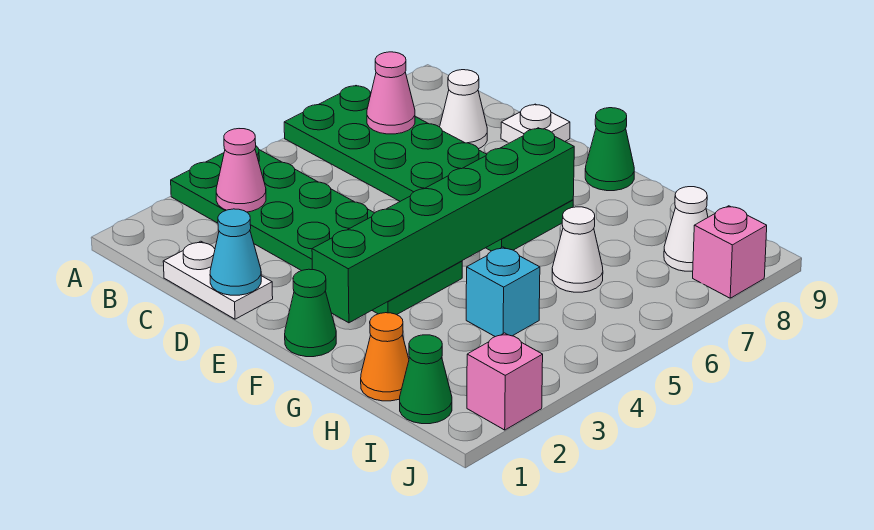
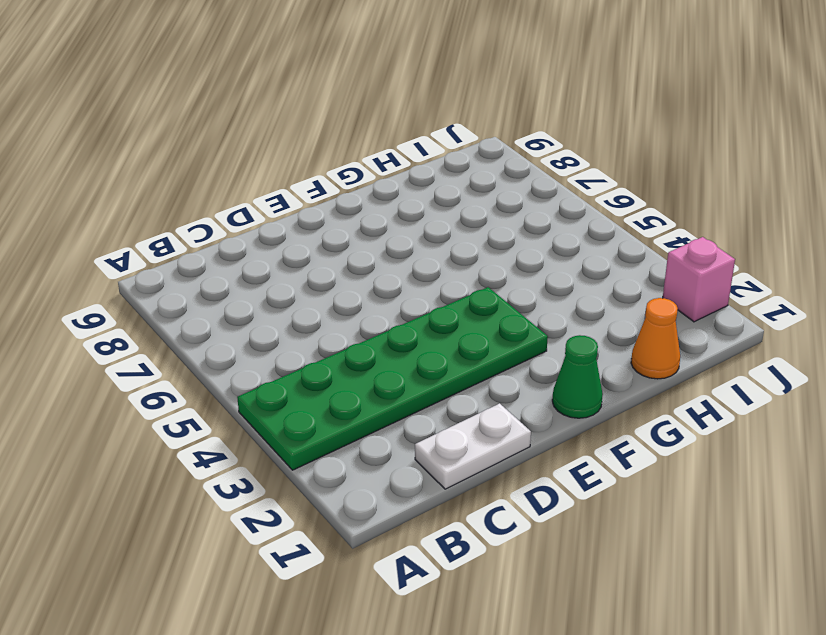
none -> green 2x6 plate [284,86,573,251]
none -> white 1x1 cone [440,70,487,149]
none -> white 1x1 plate [501,104,570,143]

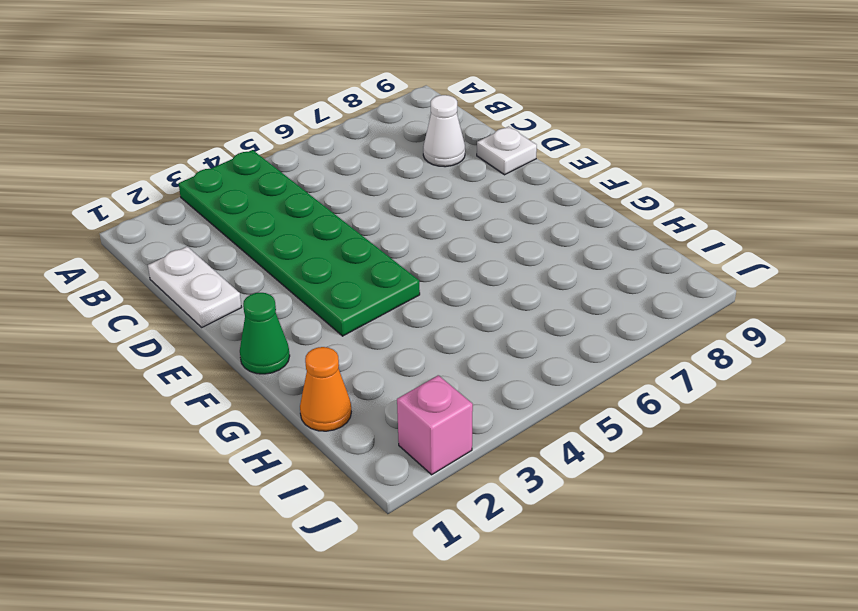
none -> green 2x6 plate [284,86,573,251]
none -> green 1x1 cone [585,108,634,191]
none -> cyan 1x1 brick [466,247,540,337]

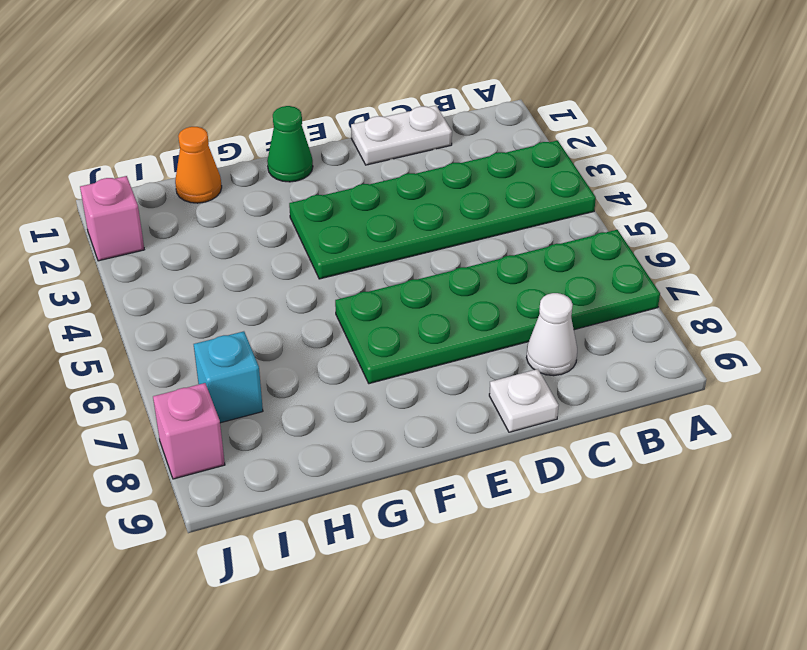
cyan 1x1 brick [194,331,263,423] -> cyan 1x1 brick moved to [466,247,540,337]
none -> green 1x1 cone [585,108,634,191]
none -> white 1x1 cone [552,207,603,292]
none -> green 1x1 cone [400,335,452,424]

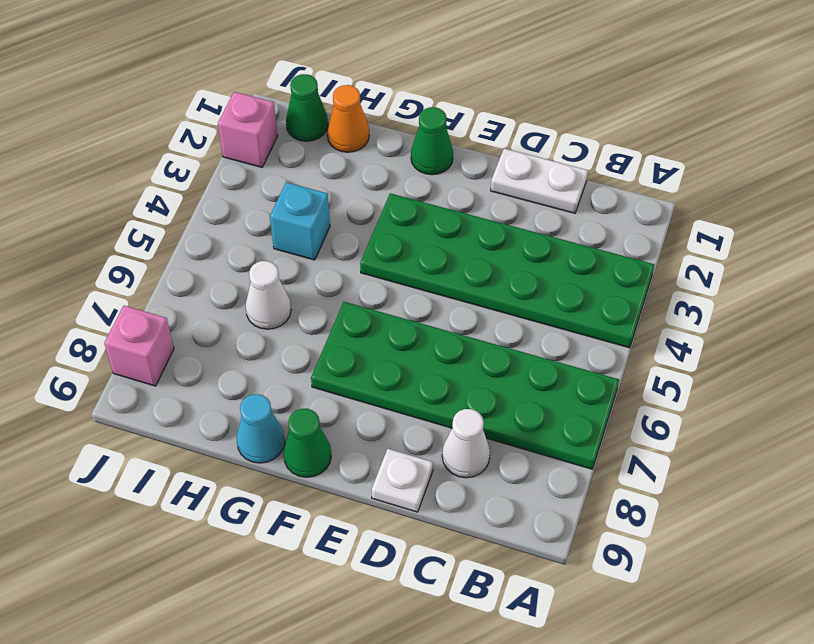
cyan 1x1 cone [237,394,285,463] -> cyan 1x1 cone moved to [210,209,261,295]
none -> white 1x1 cone [664,187,708,271]
none -> pink 1x1 cone [216,129,266,212]
none -> pink 1x1 cone [367,52,415,134]

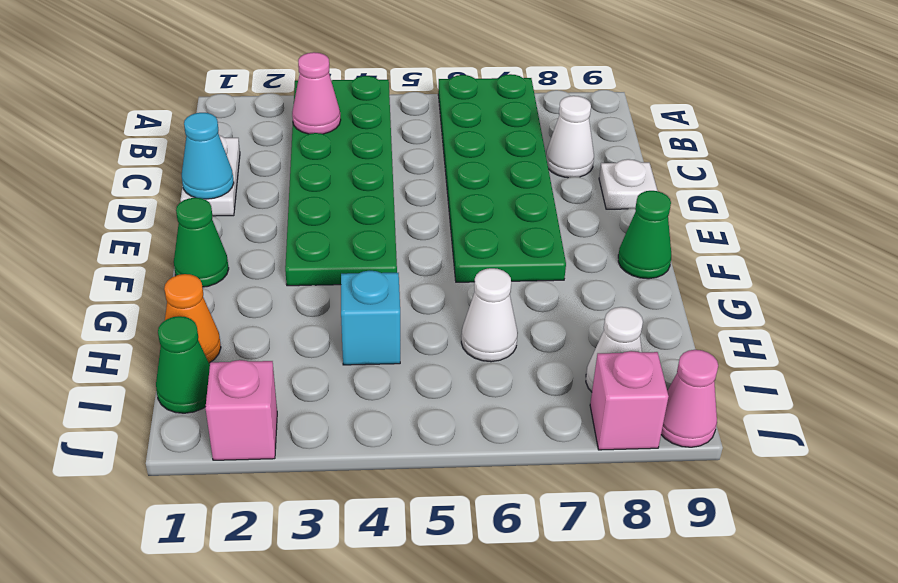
pink 1x1 cone [661,350,718,447] -> pink 1x1 cone moved to [367,52,415,134]
none -> green 1x6 brick [312,128,574,323]

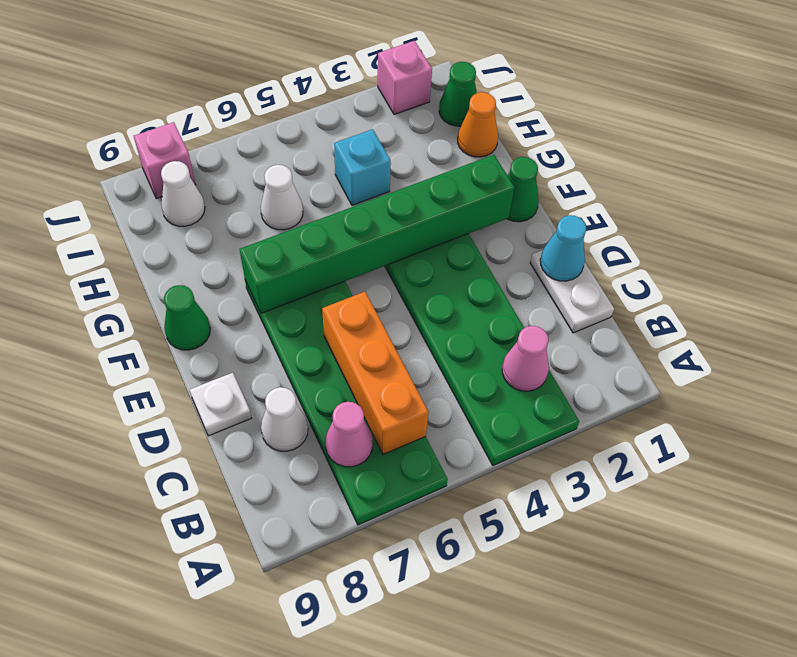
orange 1x3 brick [322,292,429,454] -> none

